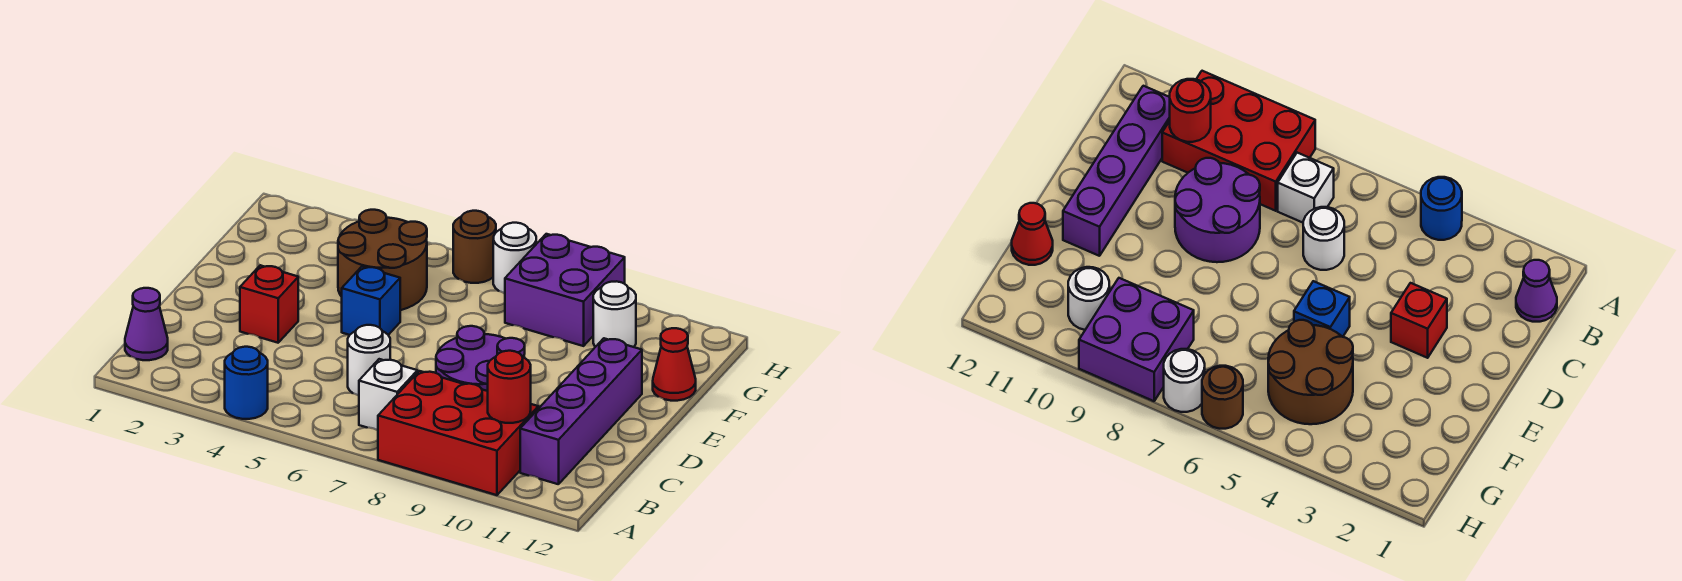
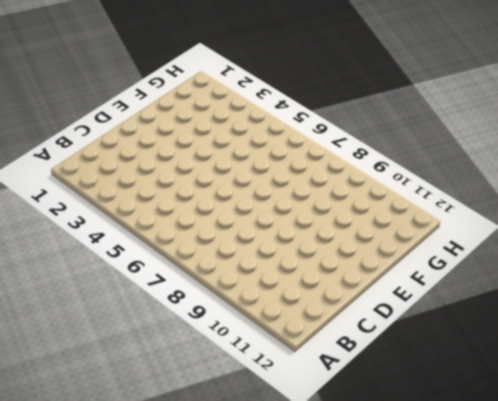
none -> blue 1x1 round brick [225,347,268,419]
none -> red 2x3 brick [378,371,538,495]
none -> purple 1x1 cone [125,288,168,360]

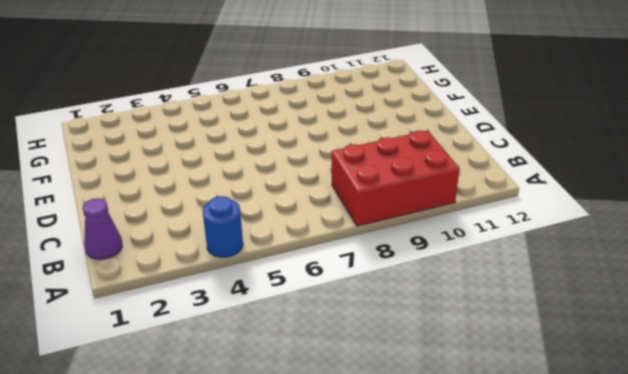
none -> white 1x1 brick [359,359,417,430]
none -> purple 1x4 brick [520,338,642,484]
none -> white 1x1 round brick [348,325,390,396]

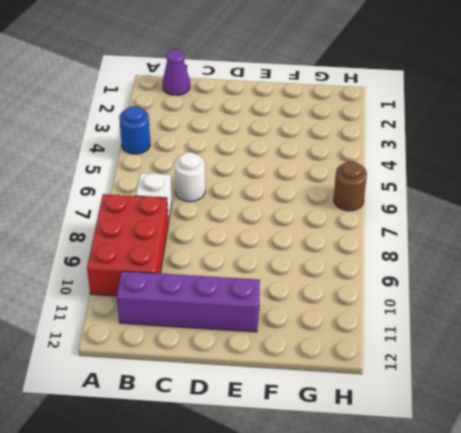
none -> purple 2x2 round brick [436,326,525,391]
none -> red 1x1 brick [240,265,298,343]
none -> blue 1x1 brick [342,267,400,335]

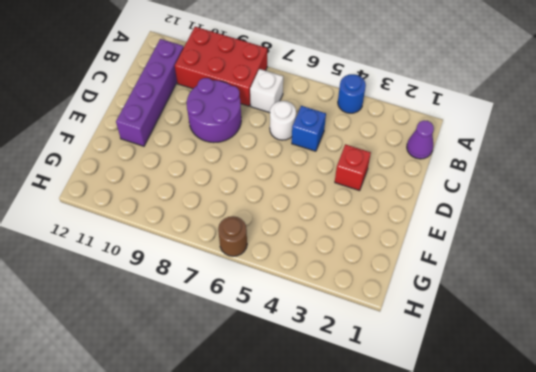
blue 1x1 brick [292,106,326,151] -> blue 1x1 brick moved to [342,267,400,335]
none -> brown 2x2 round brick [338,210,427,310]
none -> red 1x1 cone [653,328,696,401]
none -> purple 2x2 brick [505,234,625,346]

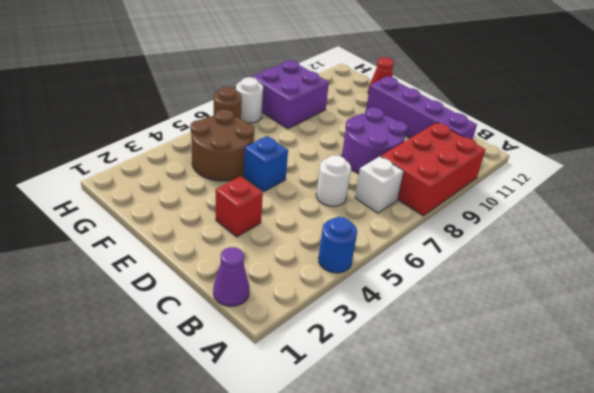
none -> white 1x1 round brick [593,281,636,347]
none -> red 1x1 round brick [488,351,531,423]

